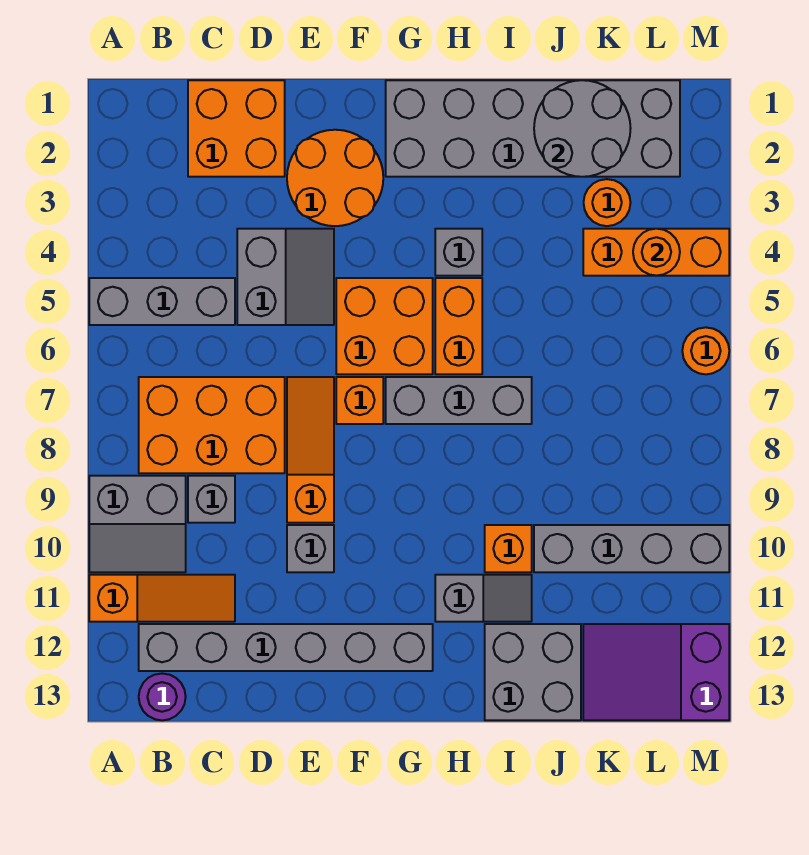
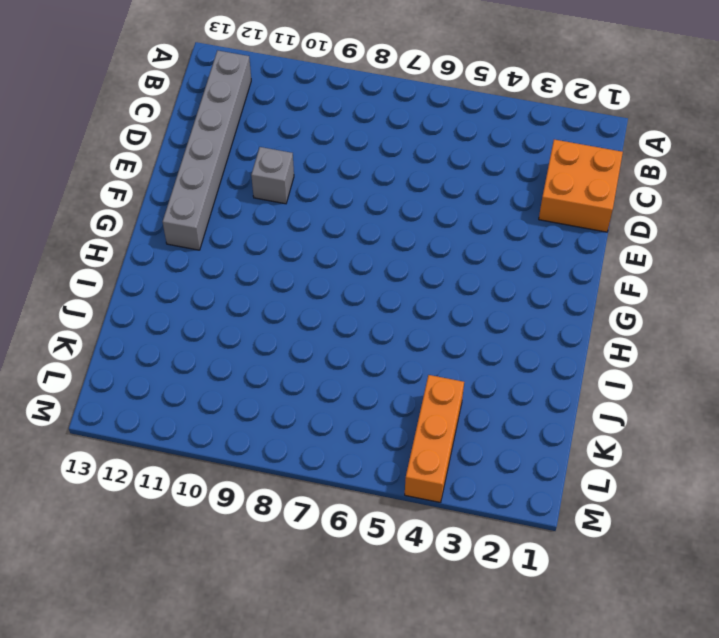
none -> grey 1x3 brick [89,278,235,325]
none -> grey 2x2 slope [89,476,186,572]
none -> orange 1x3 slope [89,575,235,622]

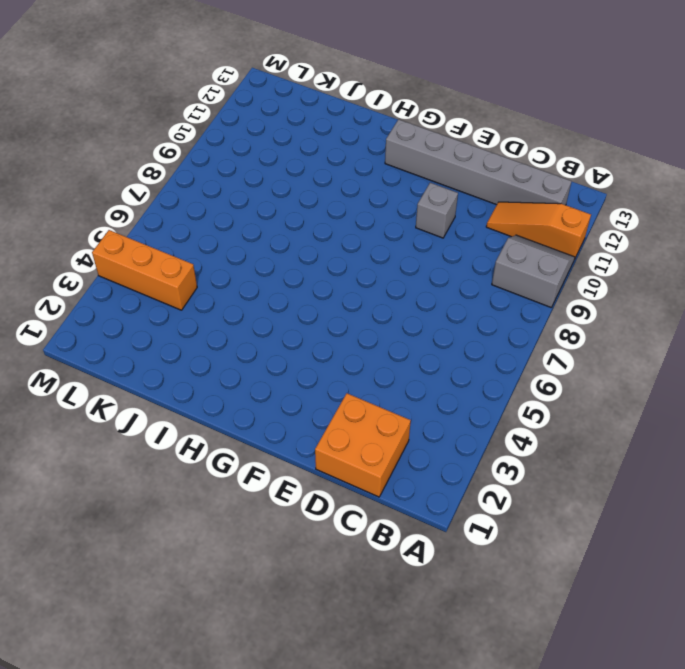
none -> grey 1x3 brick [89,278,235,325]
none -> orange 2x3 brick [139,377,285,473]
none -> purple 1x1 round brick [139,673,186,720]

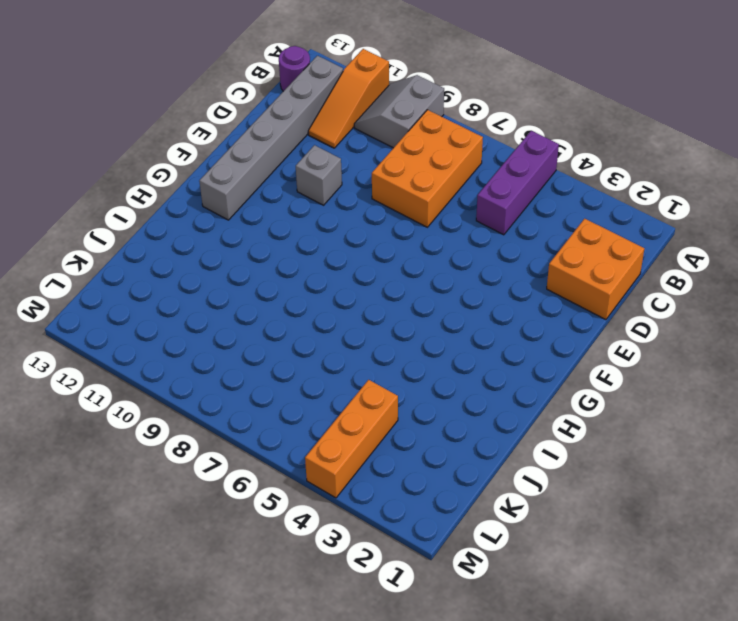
purple 1x3 brick [476,131,559,235] -> grey 1x3 brick [89,278,235,325]
none -> grey 1x1 brick [188,476,235,523]
none -> grey 2x2 slope [237,229,334,325]
none -> orange 2x2 round brick [287,130,383,226]

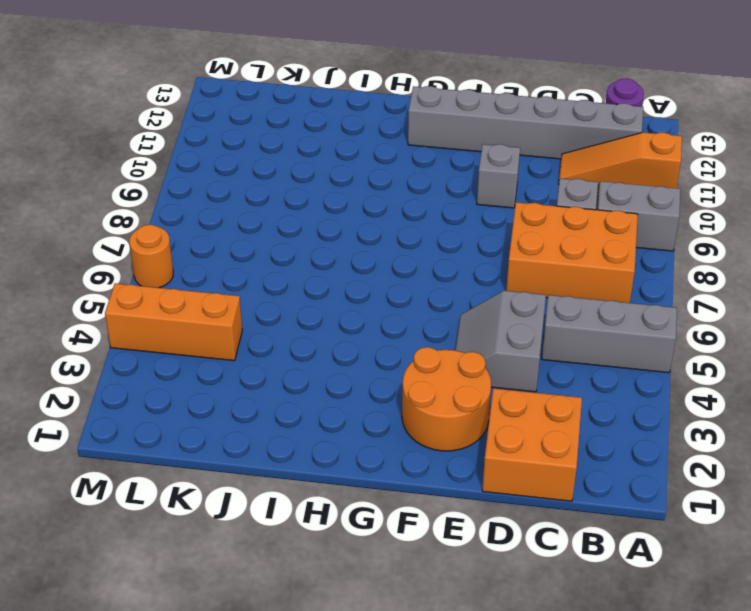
none -> orange 1x3 slope [287,377,334,523]
none -> orange 2x2 brick [336,278,433,374]
none -> orange 1x1 brick [336,377,383,424]

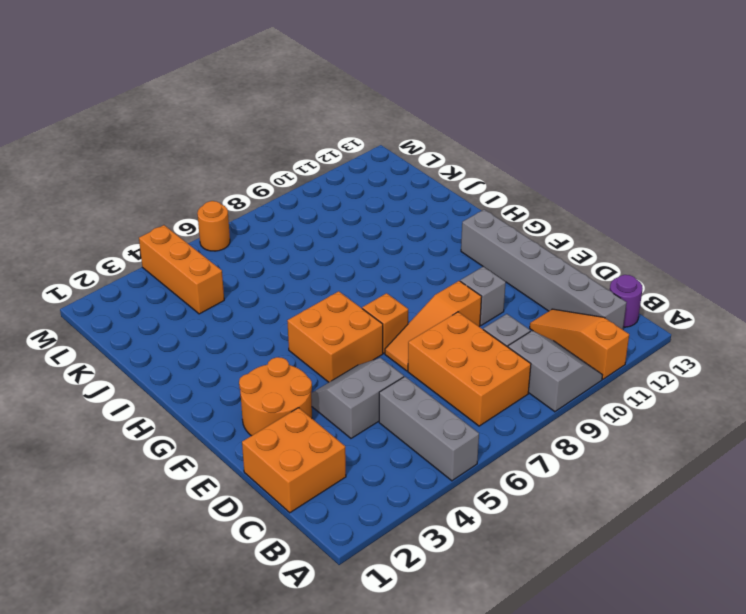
none -> grey 2x6 brick [386,80,680,177]
none -> grey 1x3 brick [386,377,532,424]
none -> grey 1x1 brick [435,229,482,276]

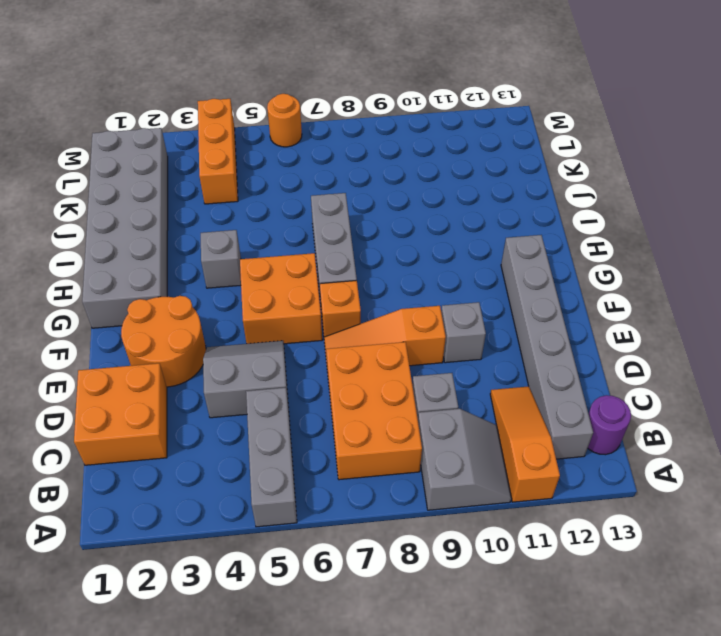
none -> orange 1x2 brick [435,278,482,374]
none -> grey 1x2 slope [435,575,532,622]
none -> orange 1x1 brick [485,525,532,572]

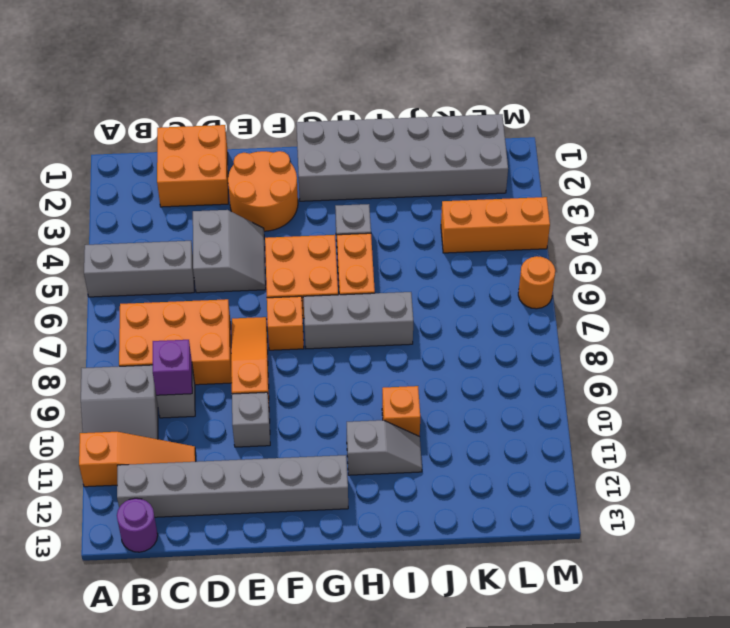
purple 1x1 brick [153,340,192,395] -> none
none -> grey 2x2 brick [485,624,581,720]
none -> grey 1x4 brick [534,525,729,572]
none -> orange 1x1 round brick [584,179,631,226]

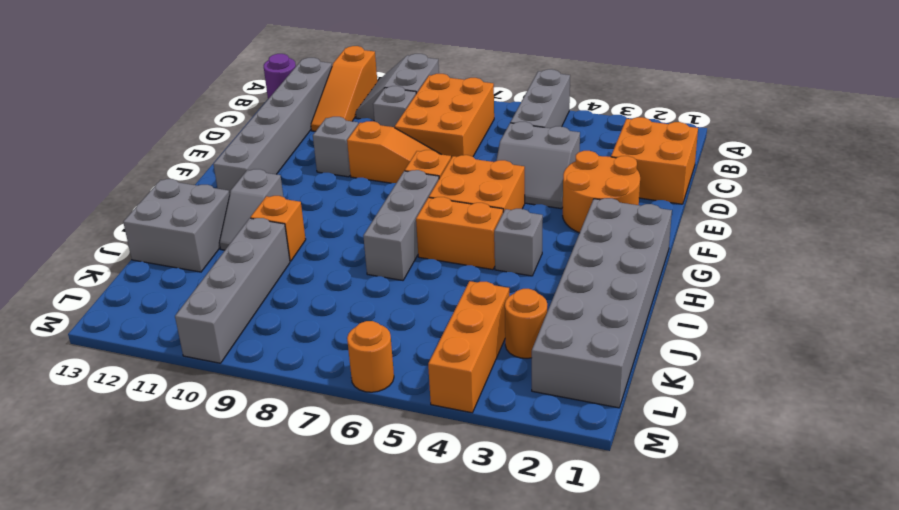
none -> purple 2x3 slope [583,624,729,720]
none -> grey 2x2 round brick [534,80,631,177]
none -> orange 1x1 round brick [633,229,680,276]

